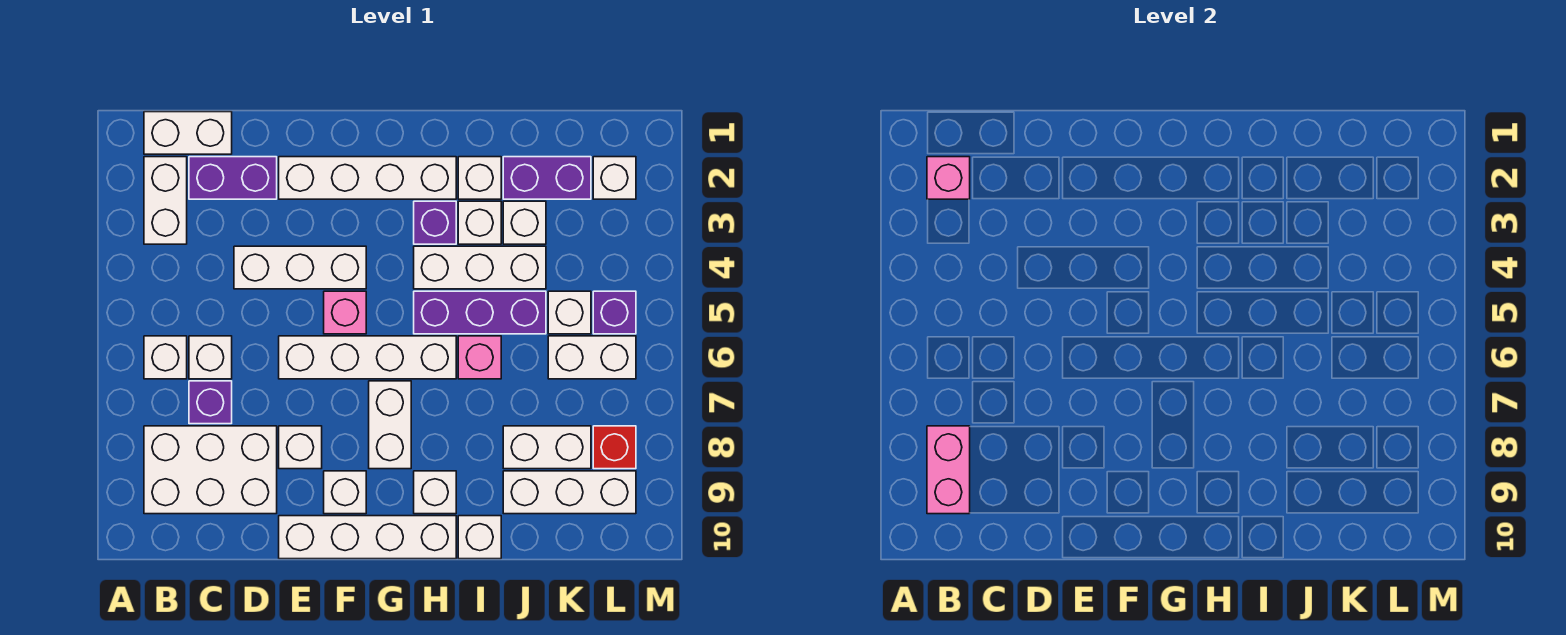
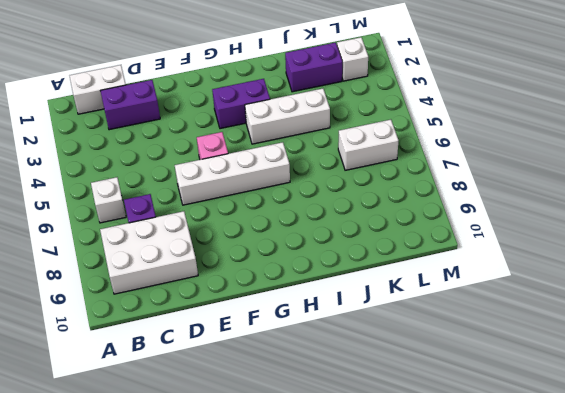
purple 1x2 brick [212,79,270,129] -> purple 1x1 brick [414,201,456,244]
none -> white 1x2 brick [144,157,187,244]
none -> white 1x1 brick [189,336,232,379]
none -> white 1x3 brick [234,246,366,289]
none -> white 1x4 brick [279,157,456,199]

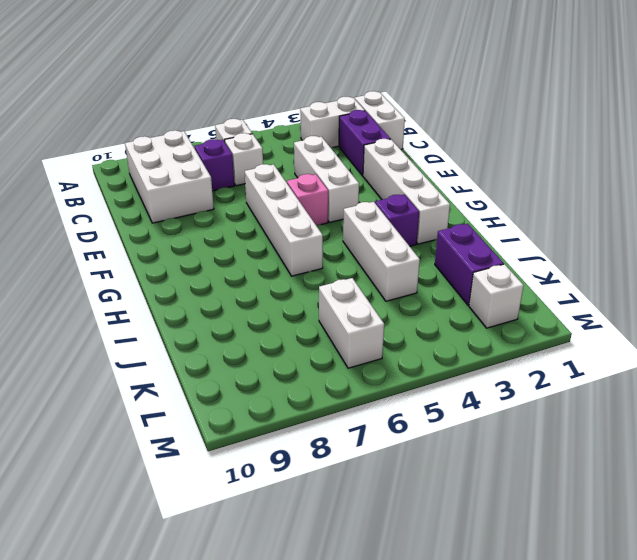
none -> white 1x1 brick [279,426,322,469]
none -> white 1x4 brick [279,516,456,559]
none -> white 1x1 brick [324,471,366,514]
none -> white 1x2 brick [369,381,411,469]

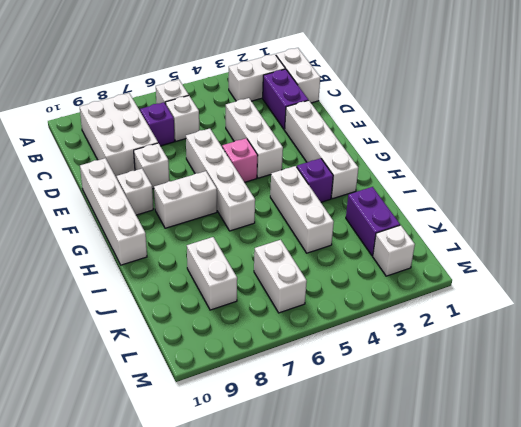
none -> purple 1x3 brick [414,291,546,334]
none -> white 1x1 brick [414,471,456,514]
none -> white 1x1 brick [458,157,501,199]
none -> white 1x1 brick [458,201,501,244]

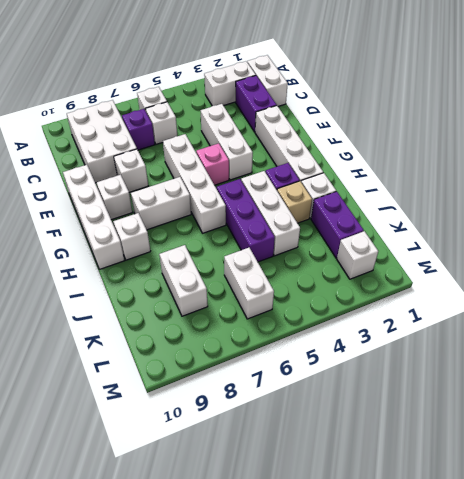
tan 1x1 brick [277,181,312,223] -> white 1x1 brick [458,201,501,244]
none -> pink 1x1 brick [458,336,501,379]
none -> white 1x1 brick [458,516,501,559]
none -> white 1x1 brick [503,201,546,244]
none -> white 1x3 brick [503,471,636,514]

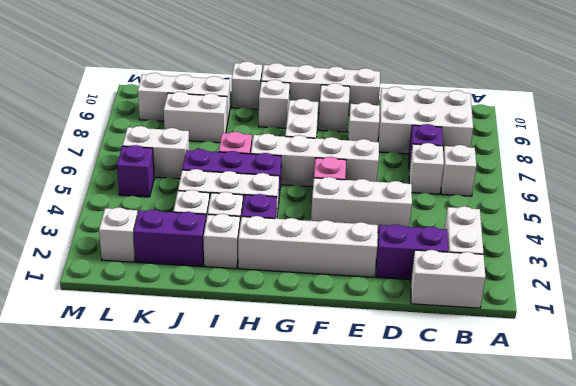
none -> white 1x1 brick [548,291,591,334]
none -> red 1x1 brick [593,426,636,469]
none -> pink 1x1 brick [927,157,970,199]
none -> pink 1x2 brick [927,426,970,514]

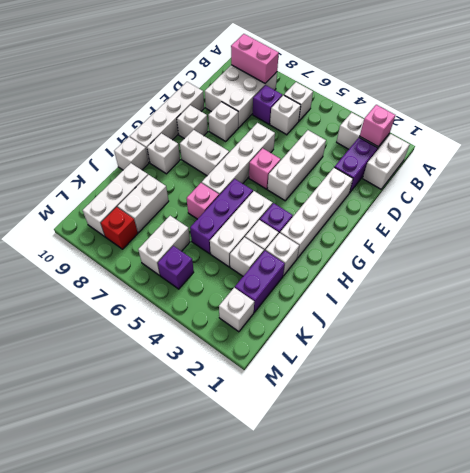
none -> white 1x1 brick [548,291,591,334]

